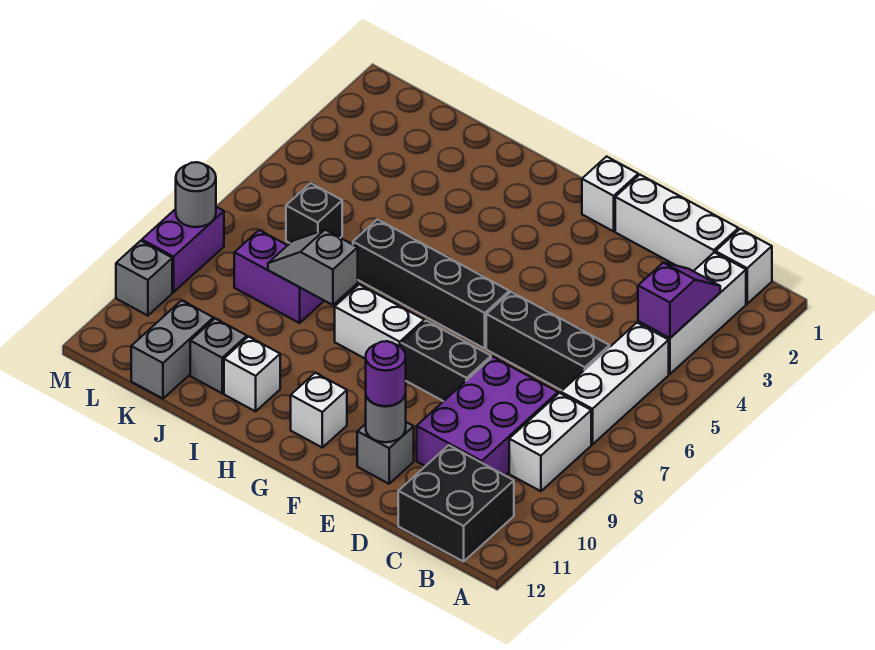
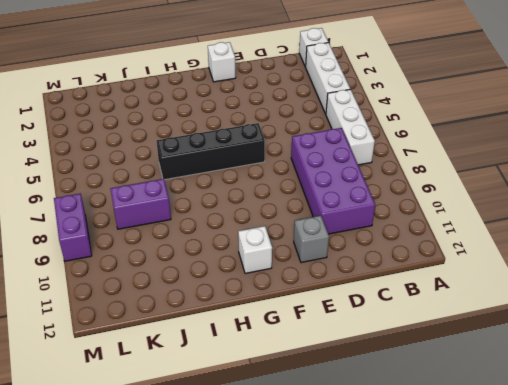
purple 2x4 brick [291,128,375,234] -> purple 2x3 brick [417,357,558,475]
none -> white 1x2 brick [509,393,591,491]
none -> black 2x2 brick [398,445,514,562]
none -> white 1x3 brick [615,175,738,271]

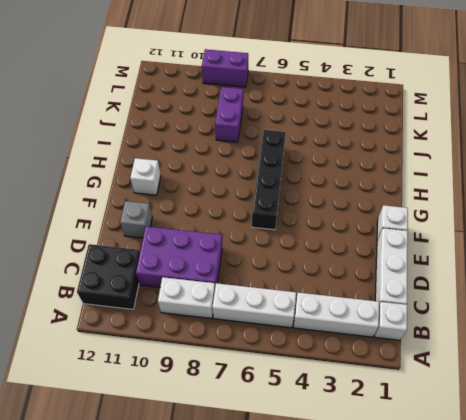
none -> black 1x3 brick [486,292,610,390]
none -> black 1x2 brick [401,321,491,401]
none -> white 1x2 brick [335,284,424,359]

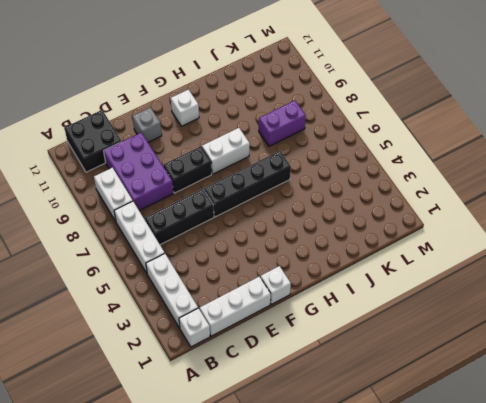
none -> white 1x1 brick [224,336,280,411]
none -> grey 1x1 brick [190,318,247,393]
none -> black 1x1 brick [286,183,342,243]

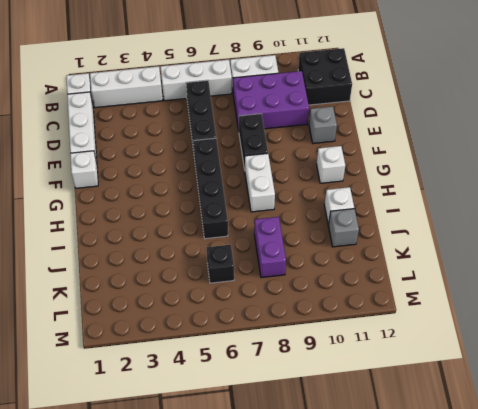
none -> grey 1x2 brick [131,300,213,399]
none -> purple 1x2 brick [142,207,224,292]
none -> grey 1x1 brick [116,241,172,316]

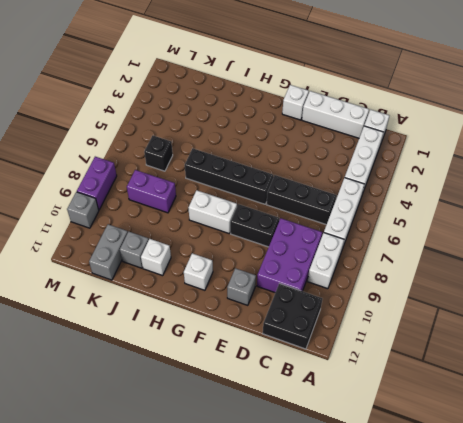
none -> purple 1x2 slope [638,263,720,338]
none -> grey 1x1 round brick [366,394,406,442]
none -> grey 1x2 slope [268,230,358,305]

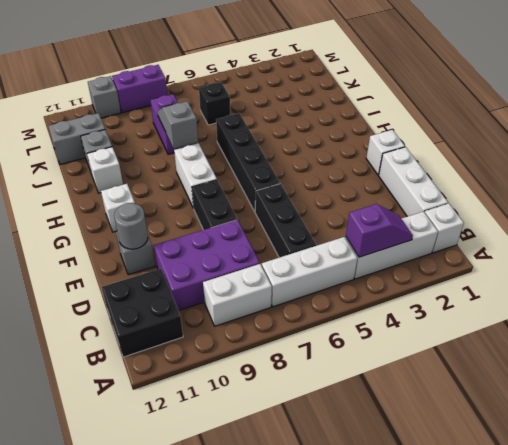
none -> grey 1x1 round brick [176,162,216,227]
none -> purple 1x1 round brick [366,341,406,406]

